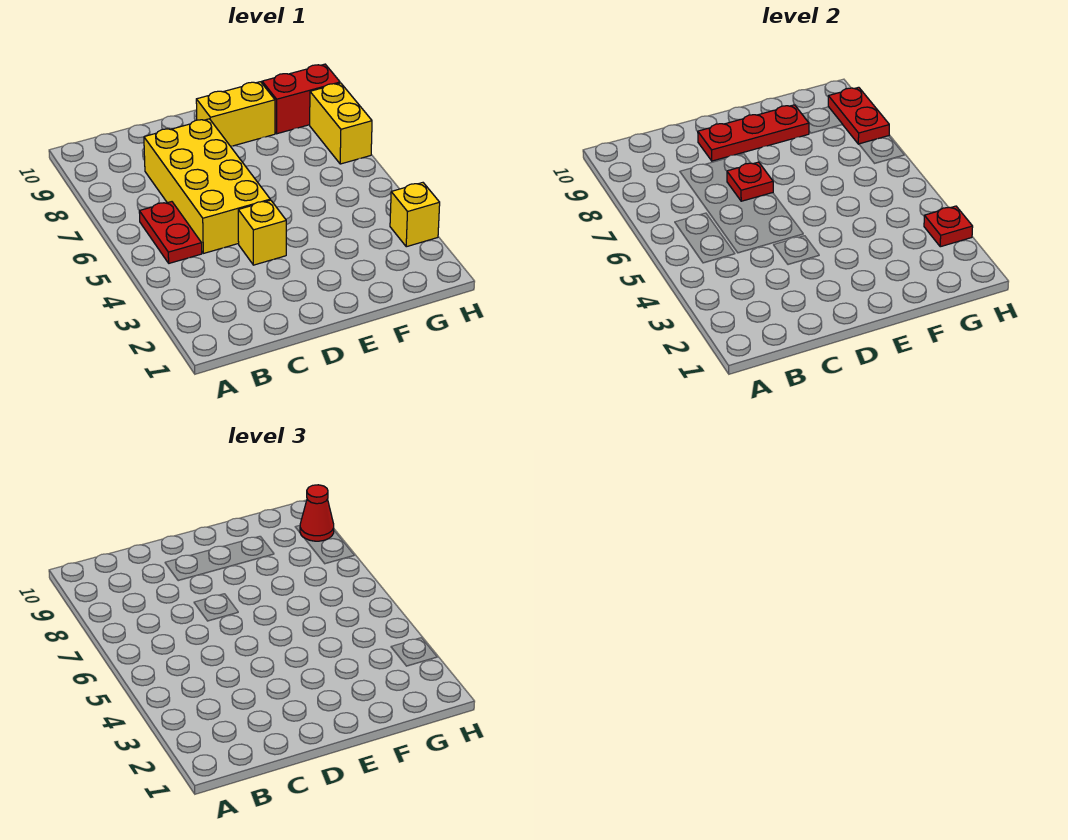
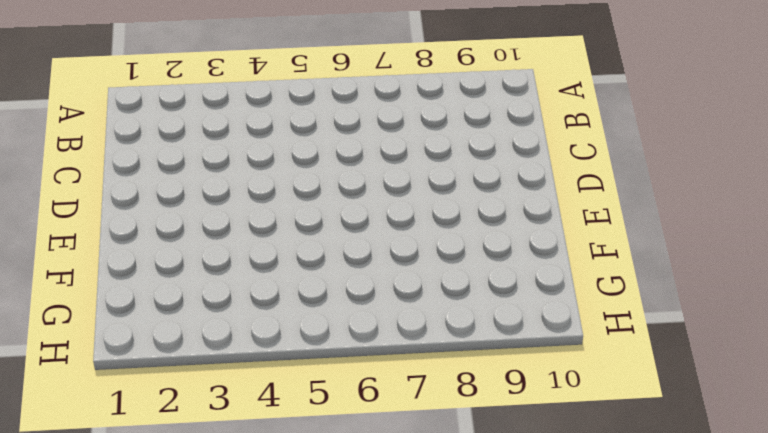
none -> red 1x2 plate [139,202,202,263]
none -> yellow 2x4 brick [144,119,270,253]
none -> yellow 1x1 brick [238,200,286,265]

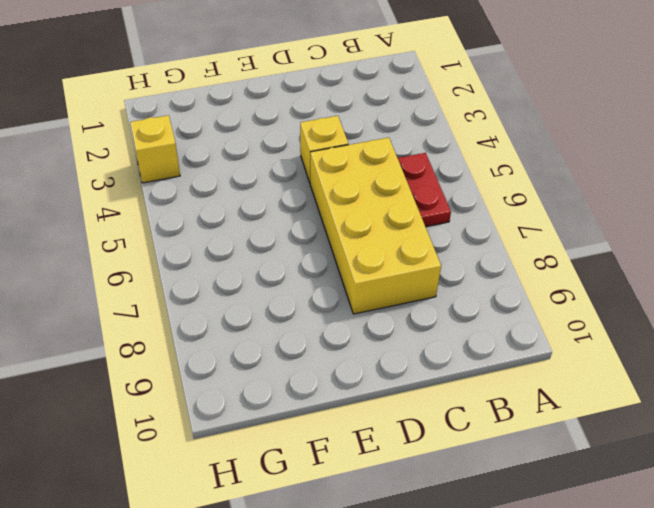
none -> yellow 1x2 brick [196,82,275,146]
none -> red 1x2 brick [262,64,340,134]
none -> yellow 1x2 brick [310,83,372,164]

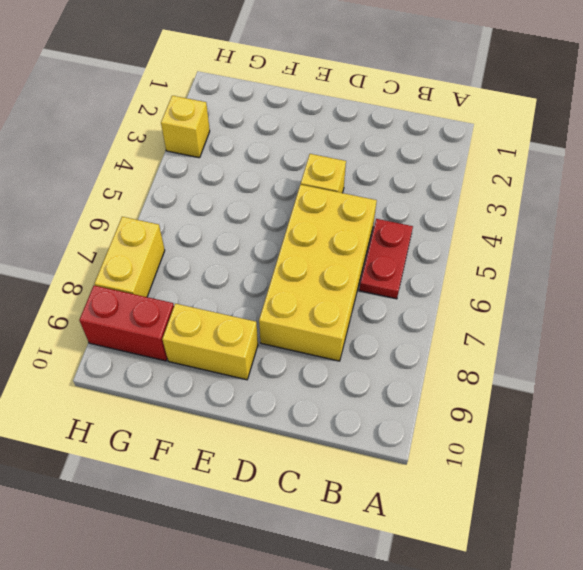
none -> red 1x1 plate [727,162,773,201]
none -> red 1x3 plate [698,105,809,161]
none -> red 1x1 plate [924,206,973,247]

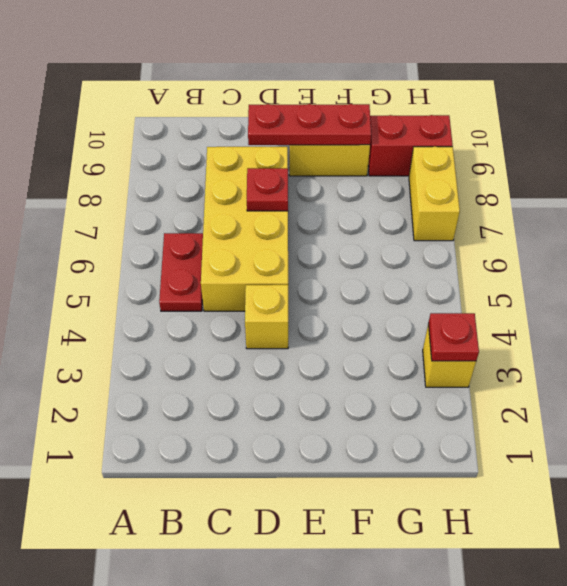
none -> red 1x2 plate [828,87,889,144]
none -> red 1x1 cone [300,485,334,541]

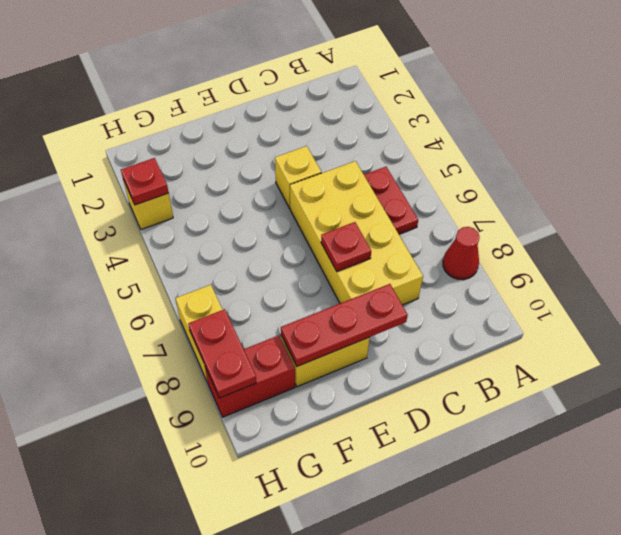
red 1x1 cone [443,227,480,280] -> red 1x1 cone moved to [300,485,334,541]

